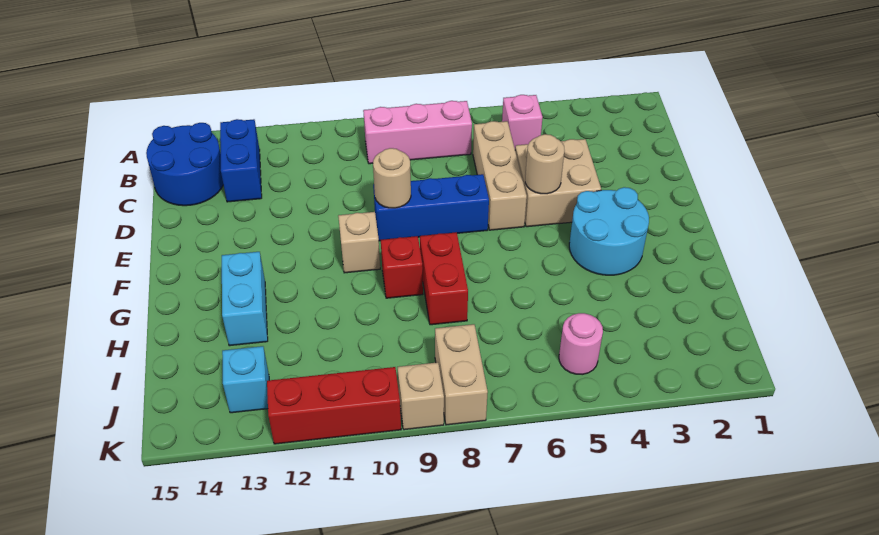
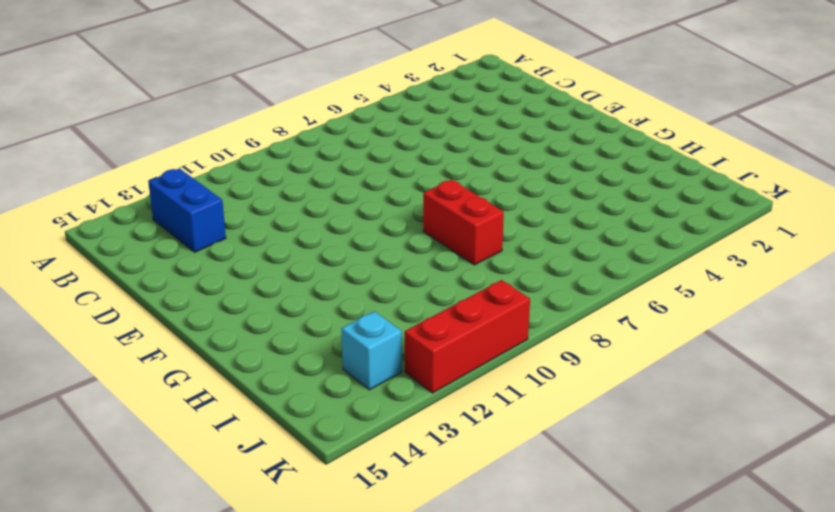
none -> pink 1x1 brick [502,95,543,148]
none -> pink 1x3 brick [363,101,472,164]
none -> blue 2x2 round brick [146,123,223,206]

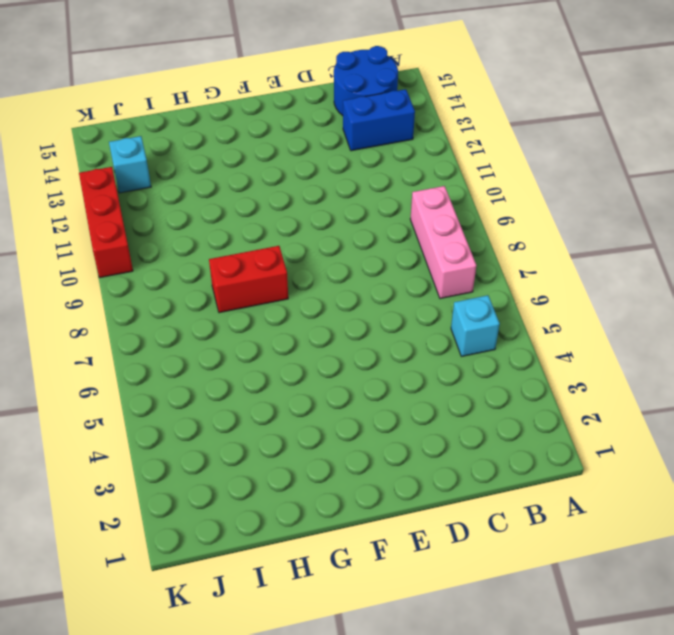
cyan 1x1 brick [451,295,500,357] -> pink 1x1 brick [502,95,543,148]
none -> tan 1x3 brick [473,121,527,230]
none -> tan 2x2 brick [515,139,601,227]
none -> blue 1x3 brick [373,174,489,241]

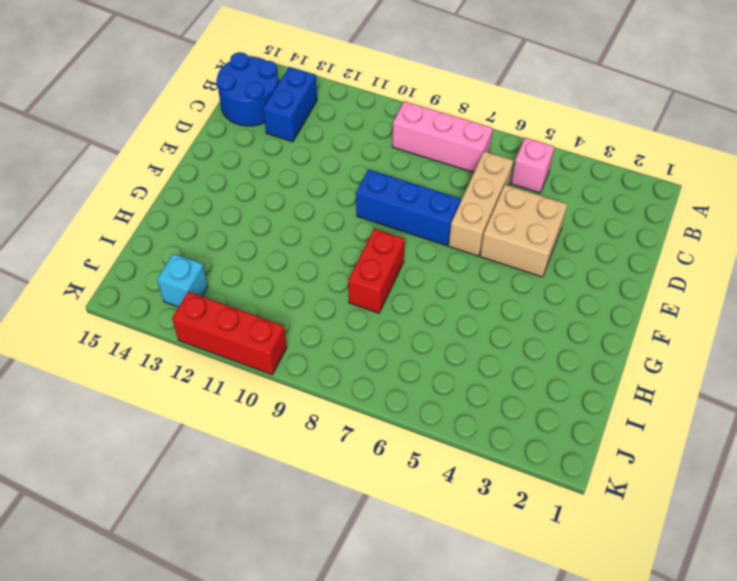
none -> cyan 2x2 round brick [569,187,649,275]
none -> tan 1x1 brick [338,212,380,273]
none -> red 1x1 brick [381,236,423,298]

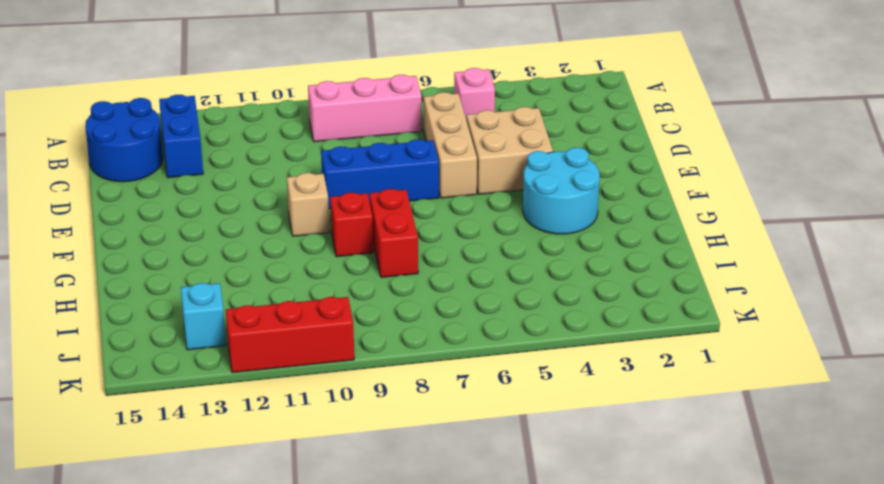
none -> cyan 1x2 brick [222,252,268,346]
none -> pink 1x1 round brick [559,313,603,375]
none -> tan 1x2 brick [435,324,488,425]

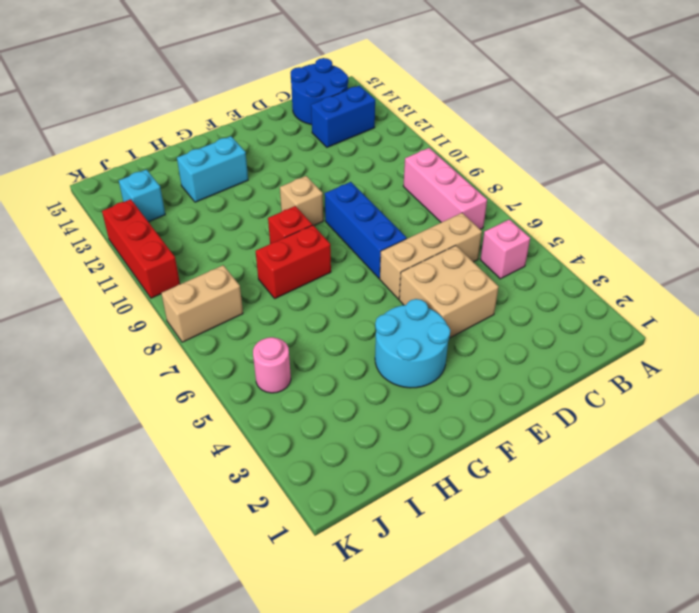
none -> tan 1x1 brick [398,362,444,430]
none -> tan 1x1 round brick [525,134,565,194]
none -> tan 1x1 round brick [373,148,411,208]

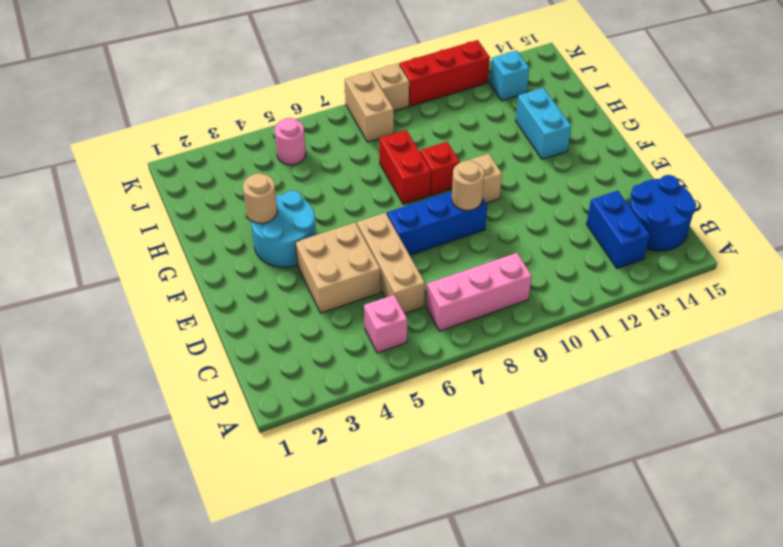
tan 1x1 round brick [243,173,277,223] -> tan 1x1 round brick moved to [525,134,565,194]

